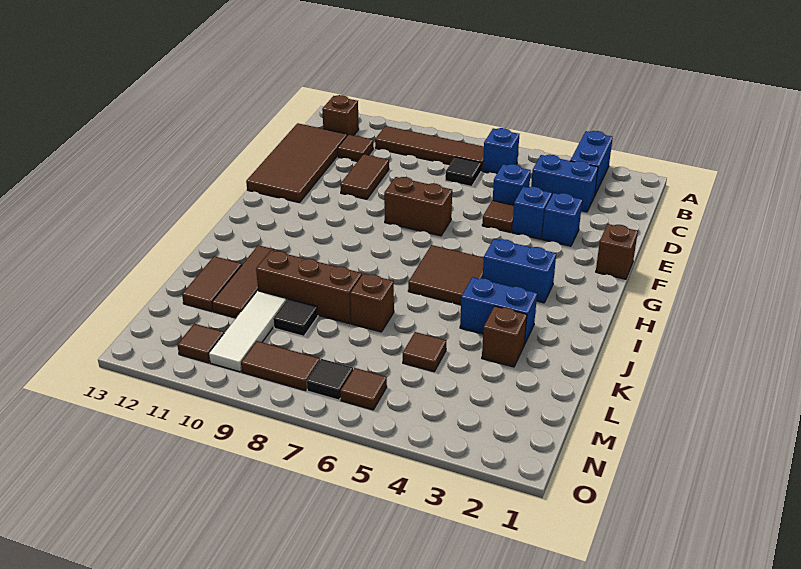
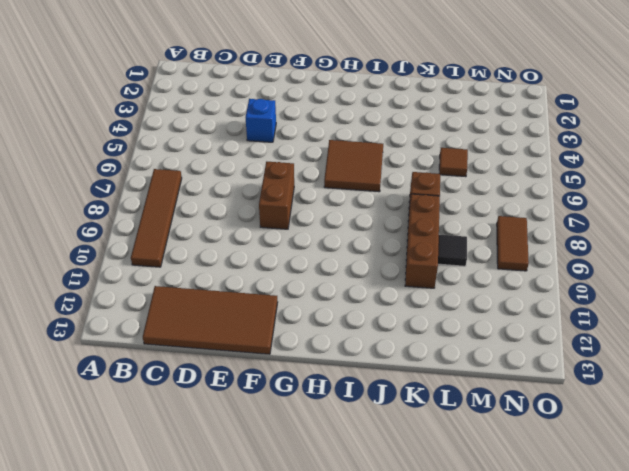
none -> blue 1x2 brick [570,131,613,195]
none -> blue 1x1 brick [483,128,519,174]
none -> brown 1x1 brick [322,95,359,135]
none -> blue 1x2 brick [531,155,598,212]

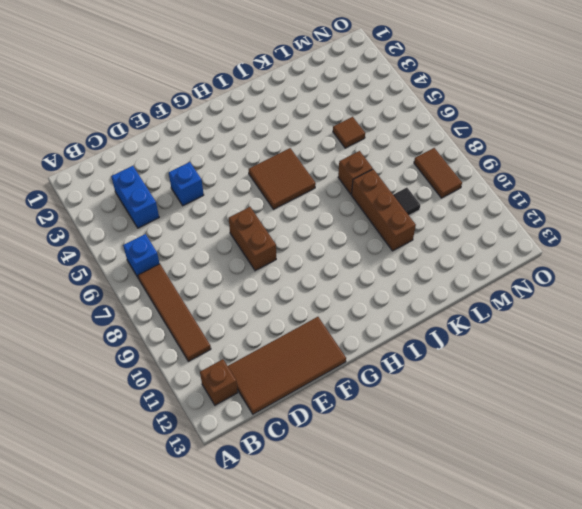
none -> blue 1x2 brick [570,131,613,195]
none -> black 1x1 tile [445,157,481,187]
none -> brown 1x1 tile [338,134,373,161]
none -> blue 1x1 brick [493,164,531,205]

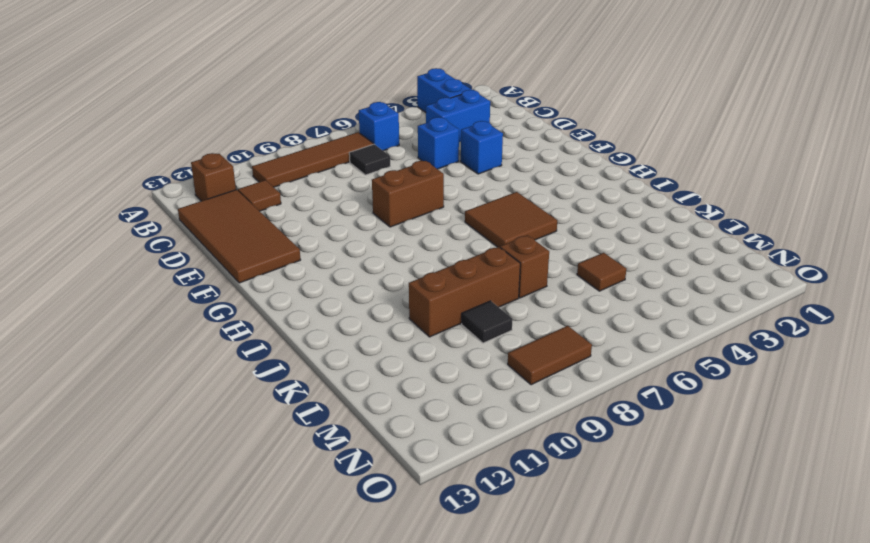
none -> brown 1x2 tile [340,154,389,199]
none -> blue 1x1 brick [542,193,582,246]
none -> brown 1x1 tile [482,200,514,232]
none -> brown 1x1 brick [596,224,638,279]

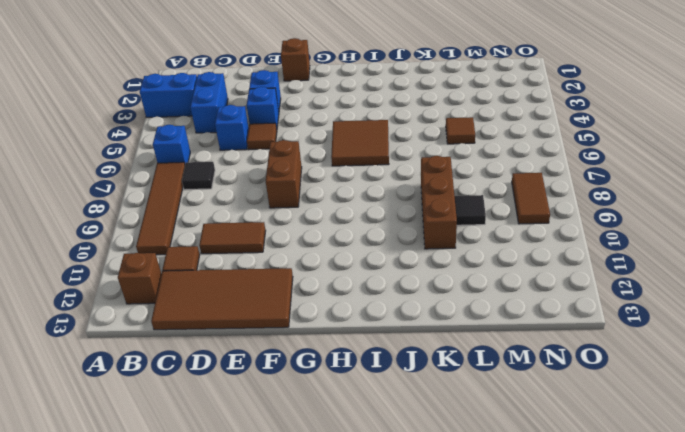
none -> blue 1x2 brick [483,239,556,303]
none -> blue 1x2 brick [460,277,537,344]
none -> brown 1x3 tile [212,245,286,318]
none -> brown 1x1 brick [482,306,527,367]

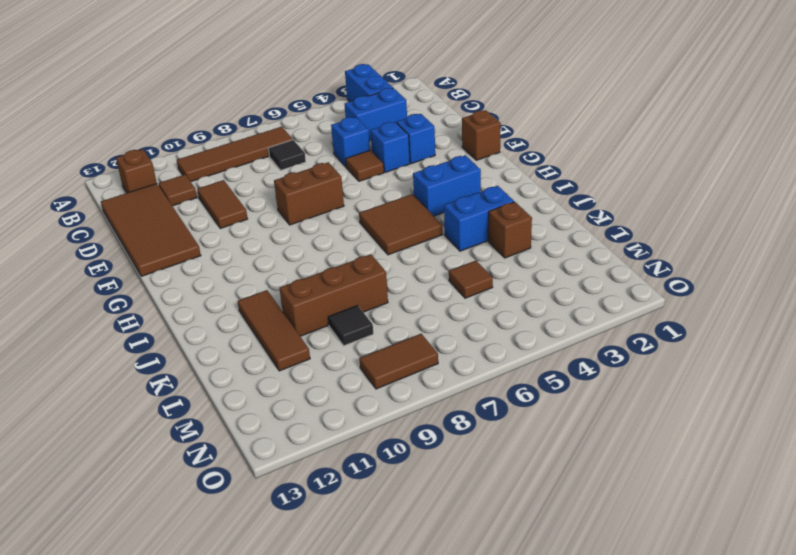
none -> blue 1x1 brick [483,128,519,174]
none -> brown 1x1 brick [350,273,394,332]
none -> brown 1x2 tile [182,256,242,311]
none -> white 1x3 tile [209,291,286,372]

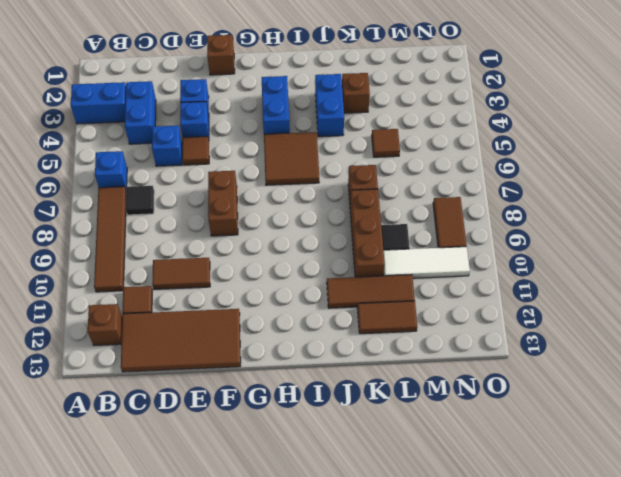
none -> brown 1x1 tile [340,368,387,410]
none -> black 1x1 tile [307,359,353,400]
none -> brown 1x1 tile [177,324,224,363]

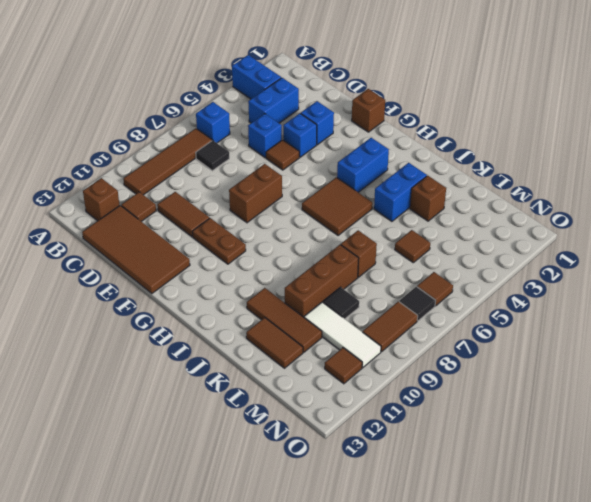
brown 1x2 plate [192,218,246,264] -> none

